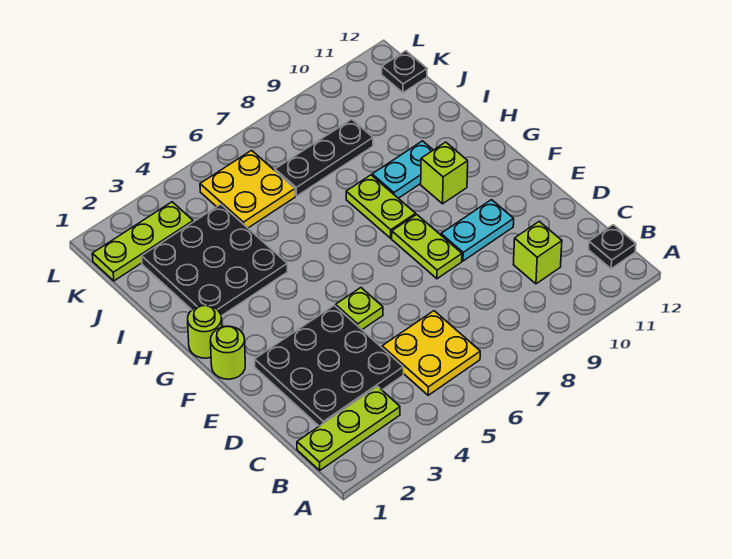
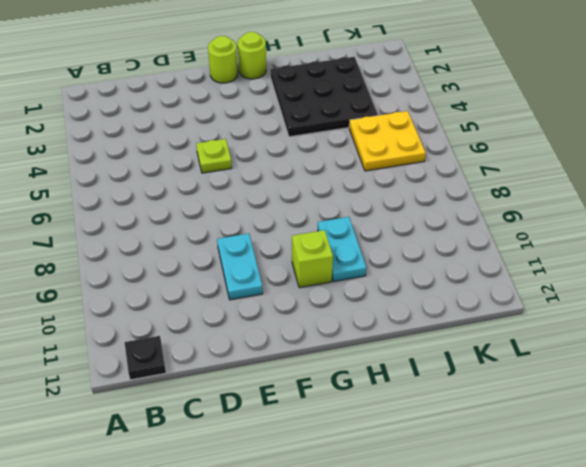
none -> lime 1x3 plate [297,387,400,470]
none -> yellow 2x2 plate [382,311,480,395]
none -> black 3x3 plate [255,305,403,426]

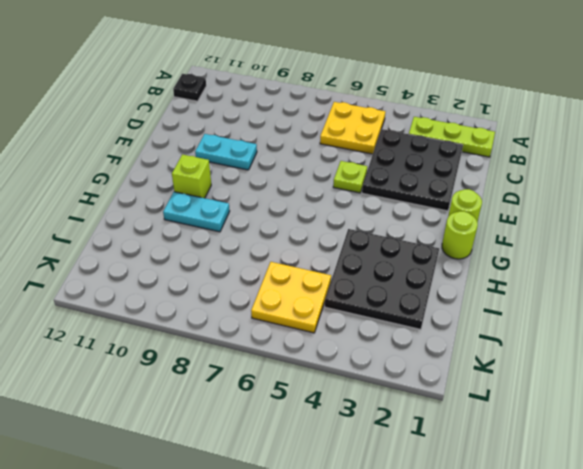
none -> lime 1x1 brick [513,221,562,284]
none -> lime 1x2 plate [392,214,462,279]
none -> lime 1x2 plate [346,175,416,238]

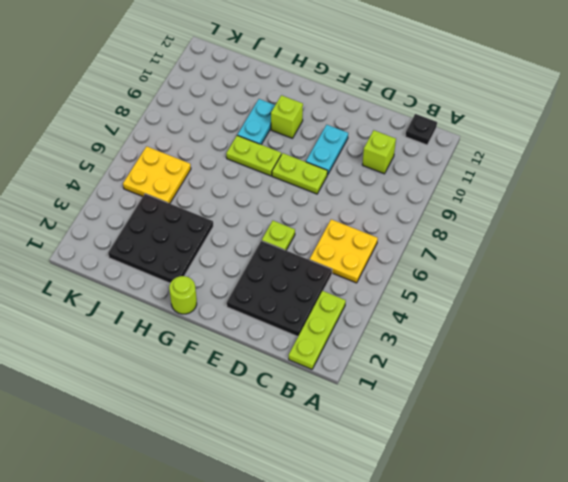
none -> lime 1x1 round brick [210,326,245,379]
none -> black 1x3 plate [275,119,373,196]
none -> lime 1x3 plate [92,202,193,281]

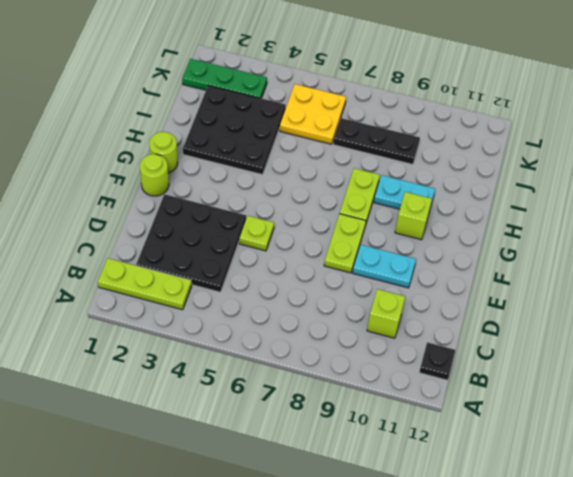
green 1x3 plate [182,59,267,98] -> lime 1x3 plate [92,202,193,281]
none -> yellow 2x2 plate [382,311,480,395]
none -> black 1x1 plate [382,51,427,93]

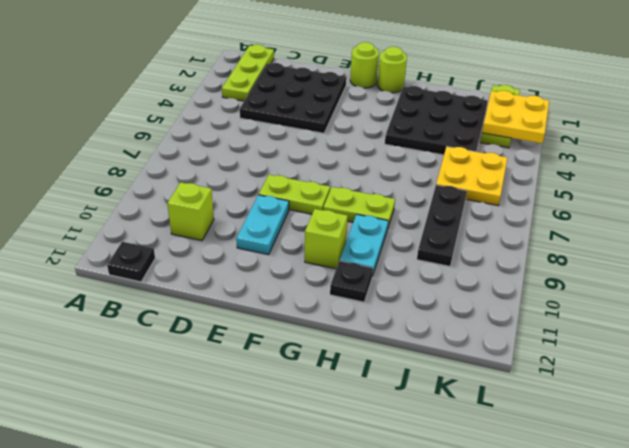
black 1x1 plate [330,261,373,302] -> black 1x1 plate moved to [382,51,427,93]
yellow 2x2 plate [482,91,549,143] -> yellow 2x2 plate moved to [382,311,480,395]
none -> lime 1x1 plate [336,288,383,329]

